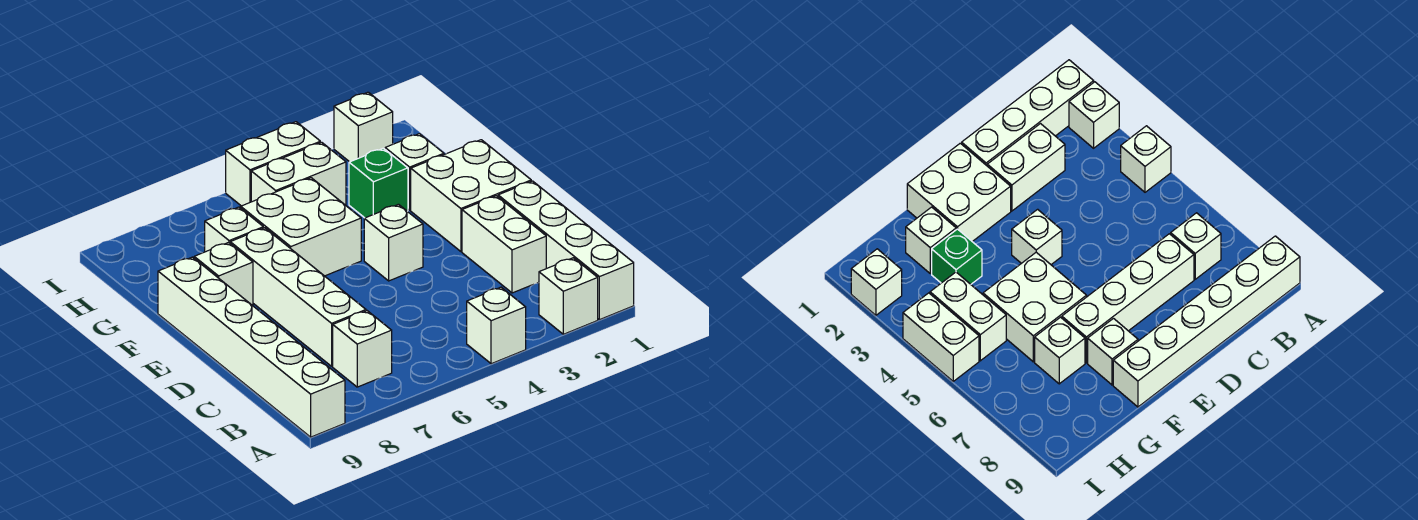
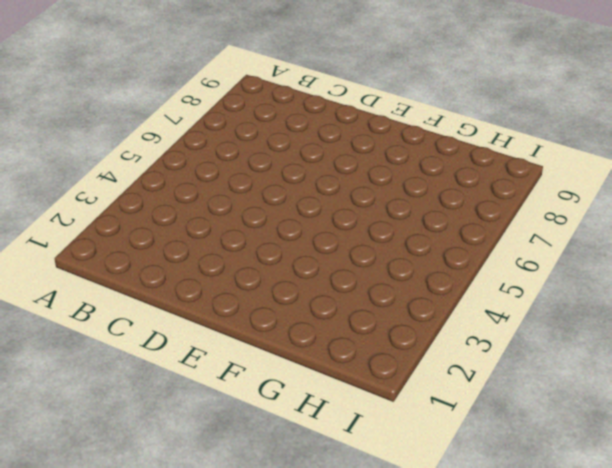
none -> white 1x4 brick [498,181,634,320]
none -> white 1x1 brick [539,258,598,334]
none -> white 1x1 brick [467,287,526,364]

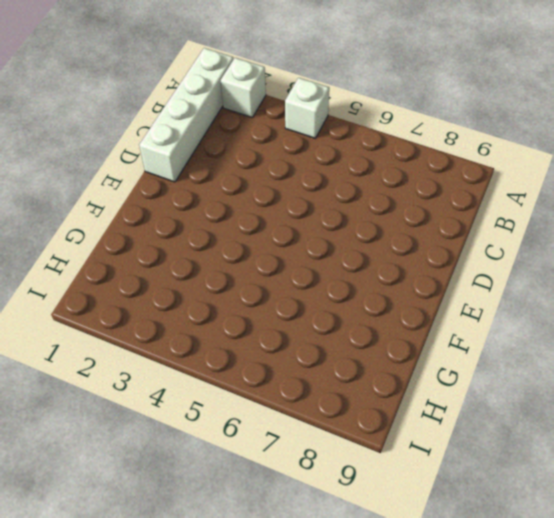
none -> white 1x6 brick [158,257,345,437]
none -> white 1x1 brick [333,311,392,387]
none -> white 1x2 brick [462,196,546,293]

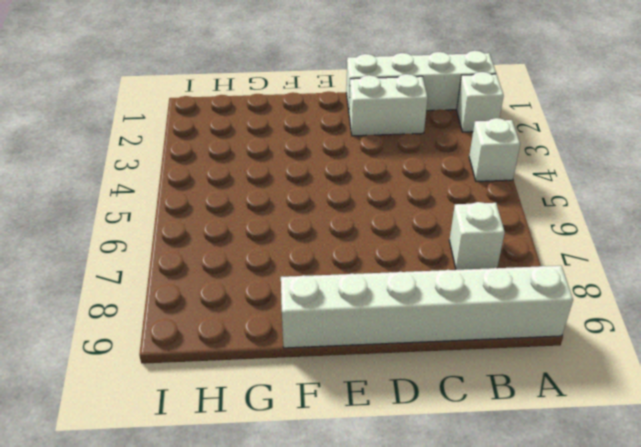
none -> white 1x4 brick [230,228,366,366]
none -> white 2x2 brick [411,140,531,251]
none -> white 1x1 brick [364,204,423,281]

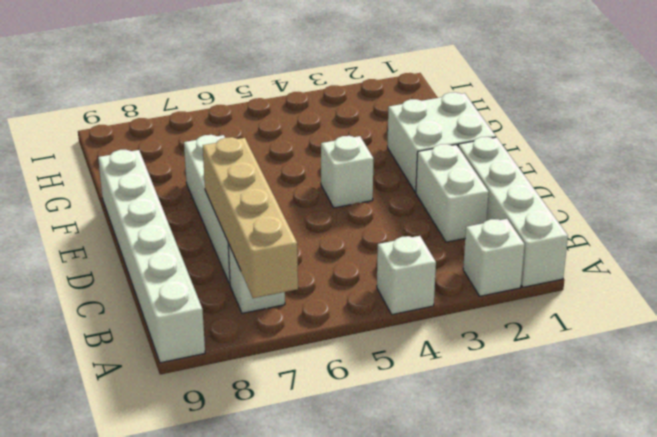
tan 1x4 brick [203,137,298,298] -> none
none -> white 2x2 brick [241,178,361,276]
none -> white 1x1 brick [194,243,253,305]
none -> white 1x1 brick [385,134,444,210]

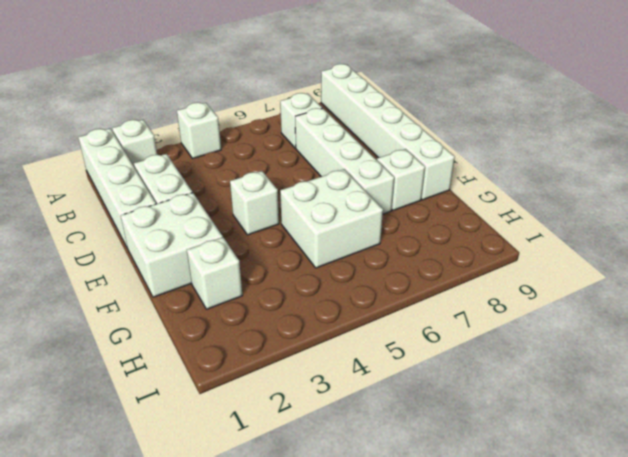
none -> green 1x1 brick [349,148,408,218]
none -> white 1x1 brick [205,207,263,252]
none -> white 1x2 brick [251,142,346,205]

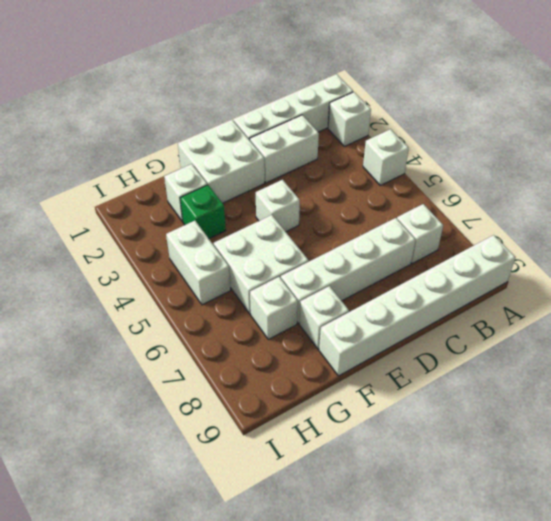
none -> white 1x1 brick [334,92,393,162]
none -> white 1x2 brick [226,122,320,206]

